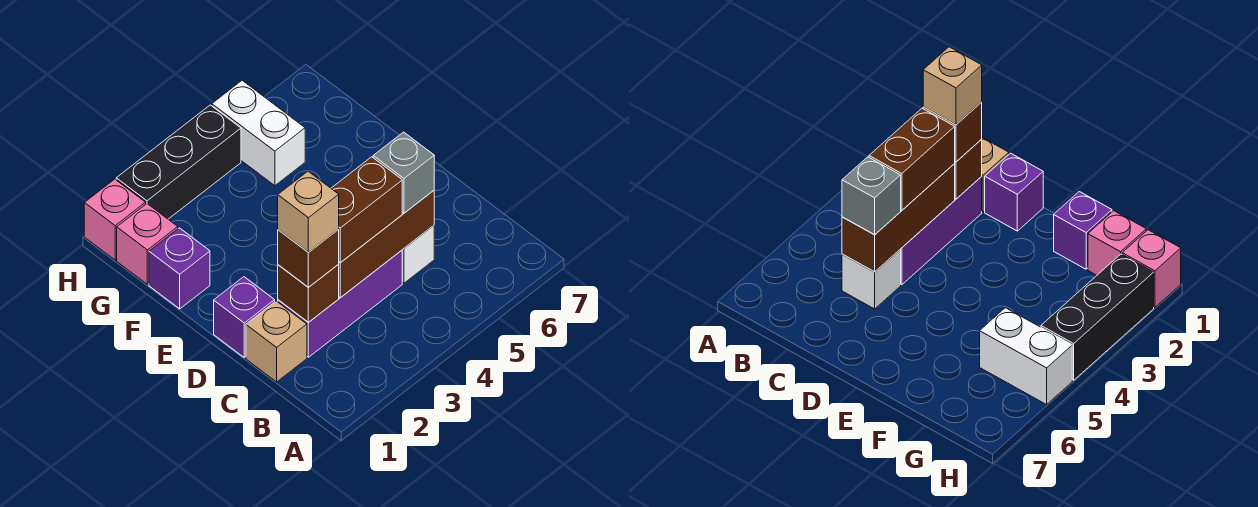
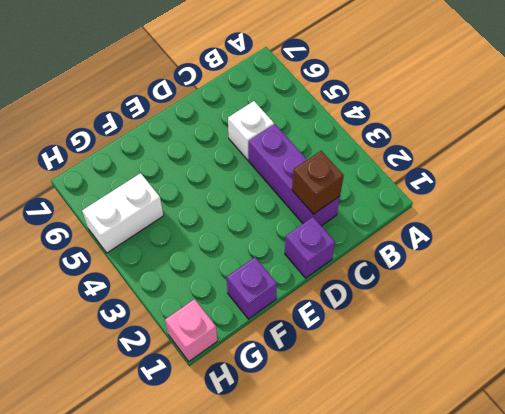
none -> tan 1x1 brick [246,301,307,382]
none -> pink 1x1 brick [117,204,178,284]
none -> black 1x3 brick [116,105,241,219]

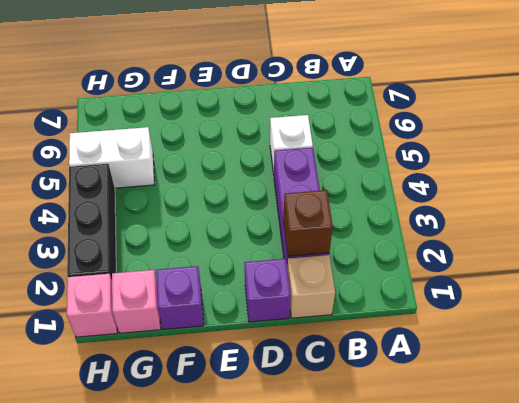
none -> brown 1x3 brick [338,191,434,298]
none -> brown 1x1 brick [278,229,339,287]
none -> brown 1x2 brick [331,157,402,263]

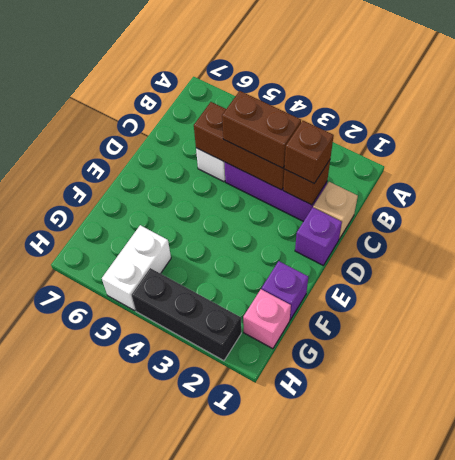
none -> pink 1x1 brick [84,179,146,260]
none -> grey 1x1 brick [373,132,434,213]
none -> tan 1x1 brick [278,171,339,252]

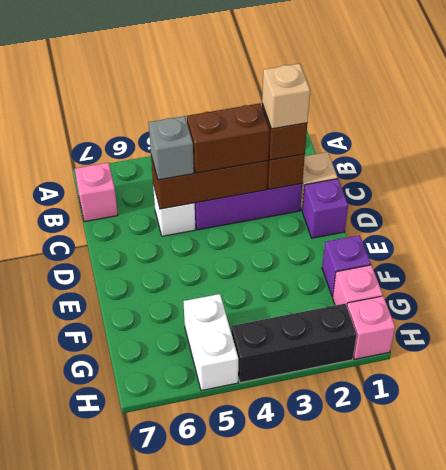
pink 1x1 brick [75,163,118,222] -> none

